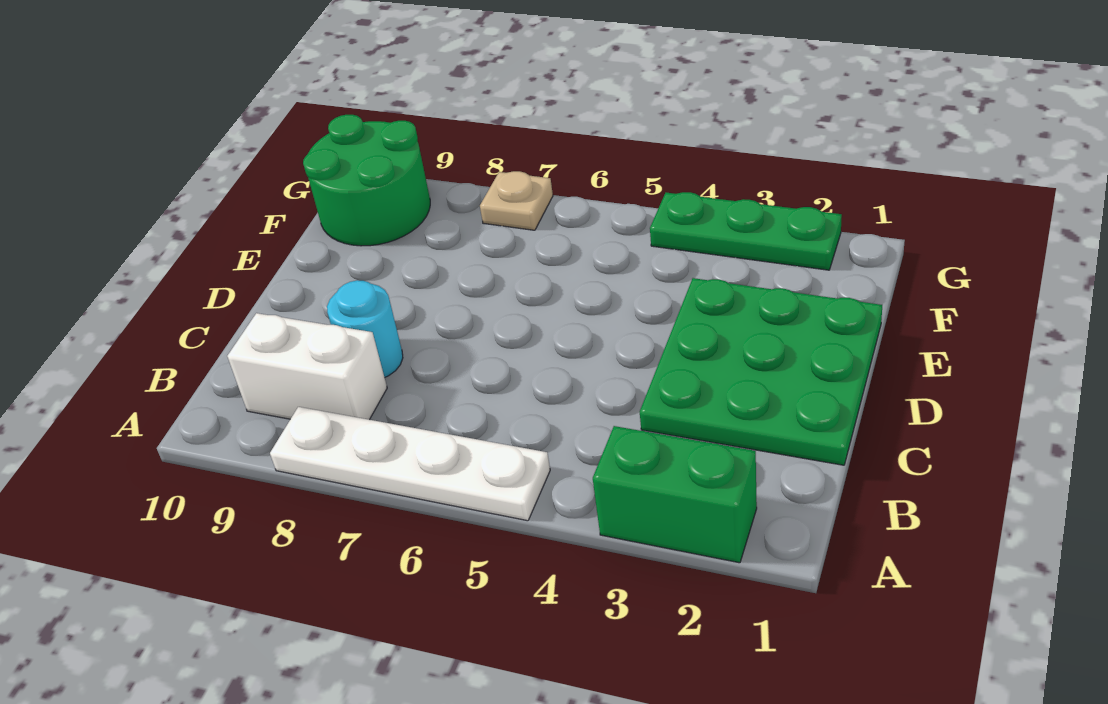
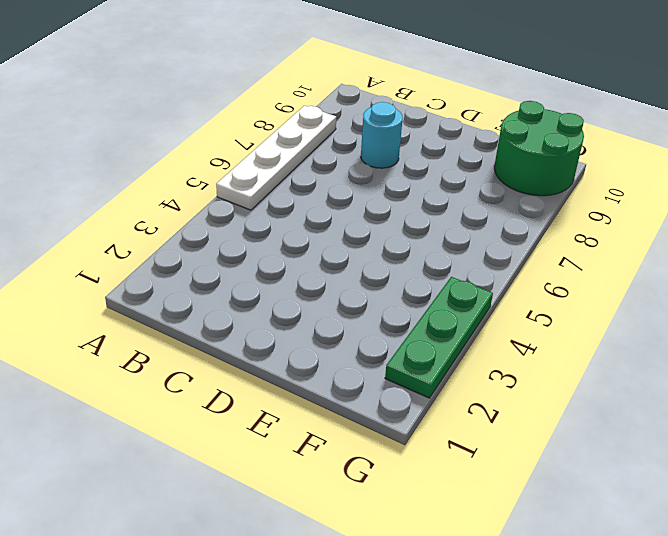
none -> green 1x2 brick [593,426,757,563]
none -> white 1x2 brick [227,313,387,420]

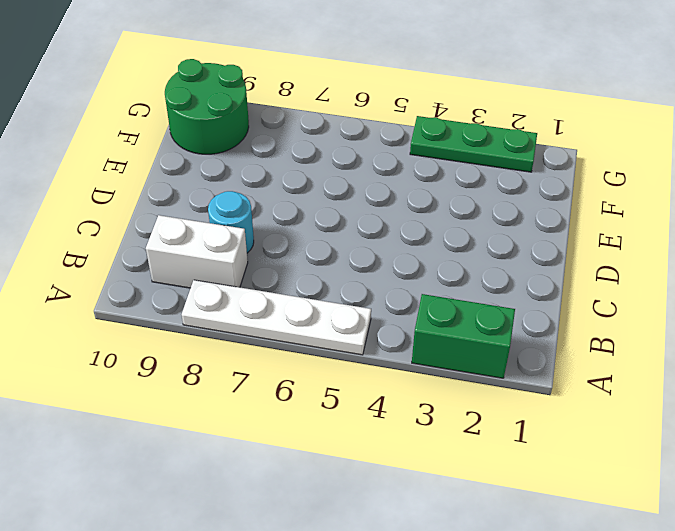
none -> green 3x3 plate [640,278,882,465]
none -> tan 1x1 plate [480,171,553,230]

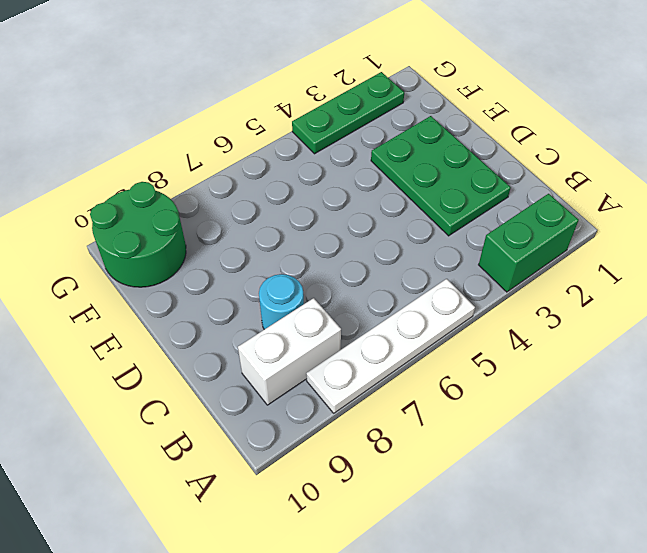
green 2x3 plate [371,116,511,236] -> green 3x3 plate [640,278,882,465]
none -> tan 1x1 plate [480,171,553,230]

